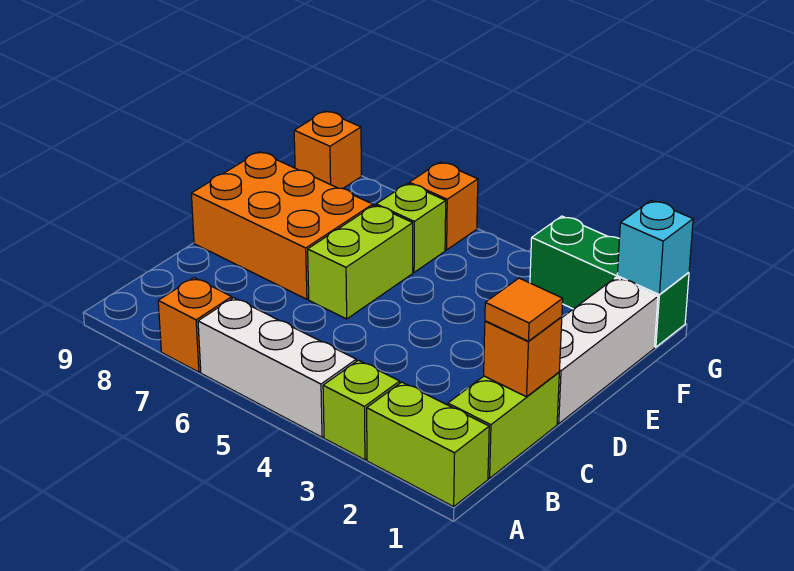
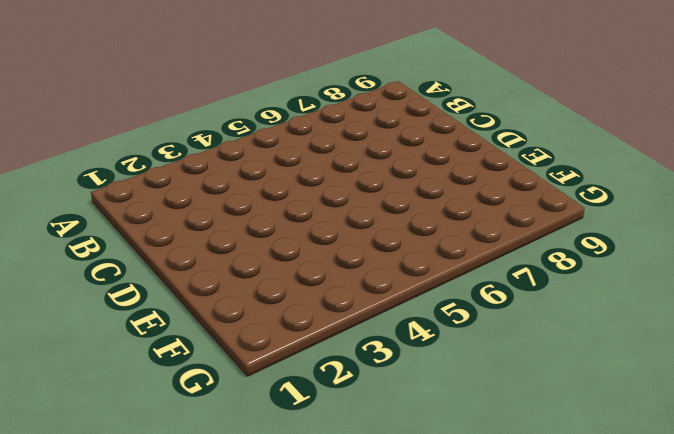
none -> lime 1x2 brick [367,382,489,507]
none -> lime 1x1 brick [323,360,400,460]
none -> white 1x3 brick [198,298,356,437]

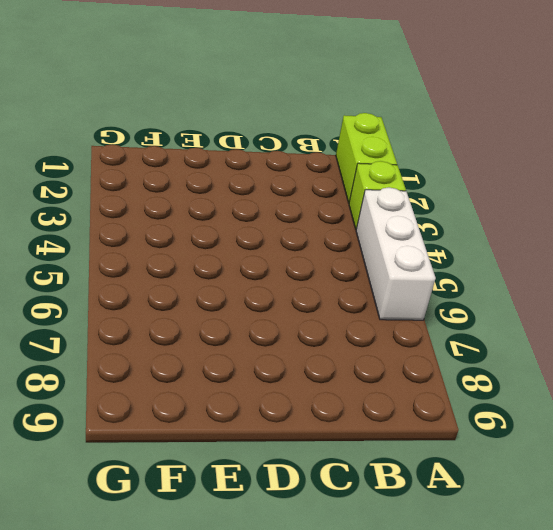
none -> orange 1x1 brick [158,278,232,372]
none -> lime 1x2 brick [448,372,559,478]
none -> white 1x3 brick [557,278,658,424]

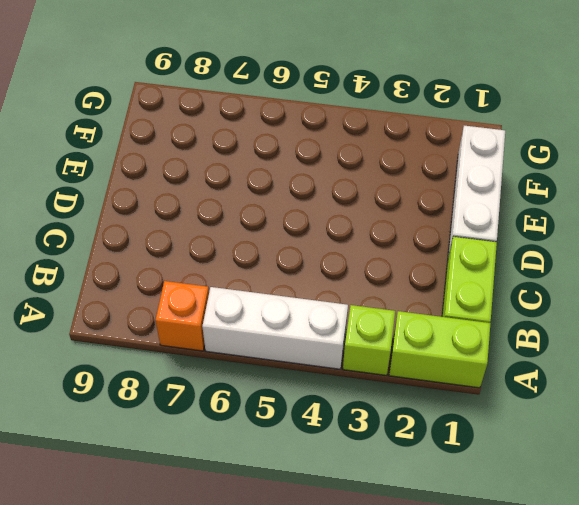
none -> lime 1x2 brick [308,205,413,319]
none -> orange 2x3 brick [191,152,373,299]
none -> lime 1x1 brick [376,183,446,272]

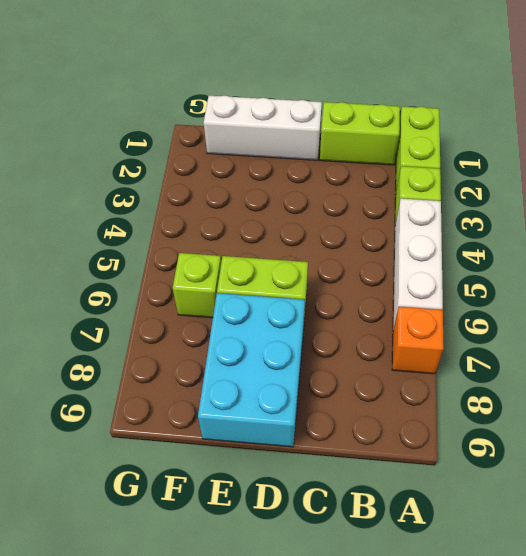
cyan 2x3 brick [198,293,305,447] -> orange 2x3 brick [191,152,373,299]
none -> green 1x3 brick [530,216,689,347]
none -> orange 1x1 brick [409,162,478,250]
none -> orange 1x1 brick [294,111,361,189]

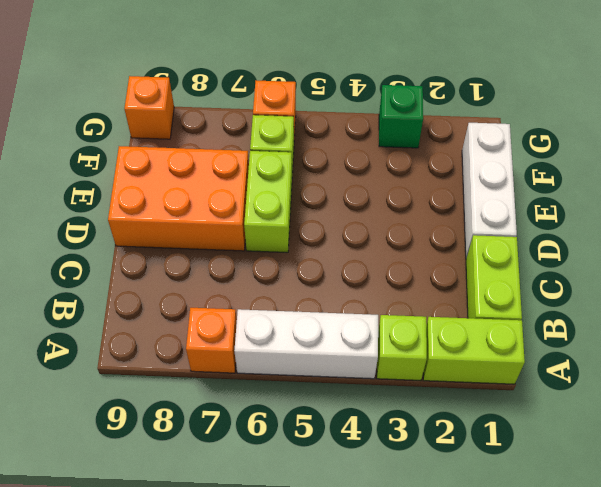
green 1x1 brick [379,85,423,148] -> green 1x3 brick [530,216,689,347]
none -> orange 1x1 brick [484,317,562,397]
none -> cyan 1x1 brick [617,201,693,295]
none -> orange 1x1 tile [485,278,563,341]

